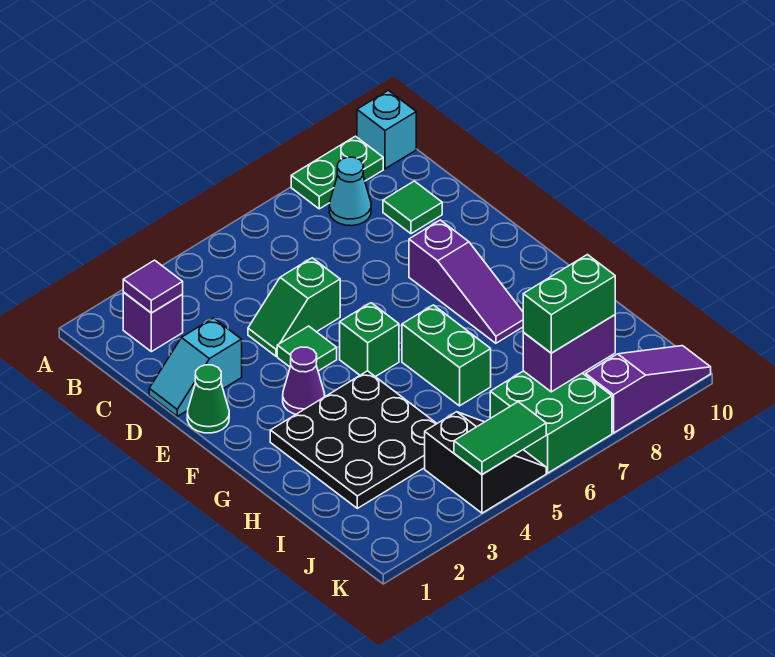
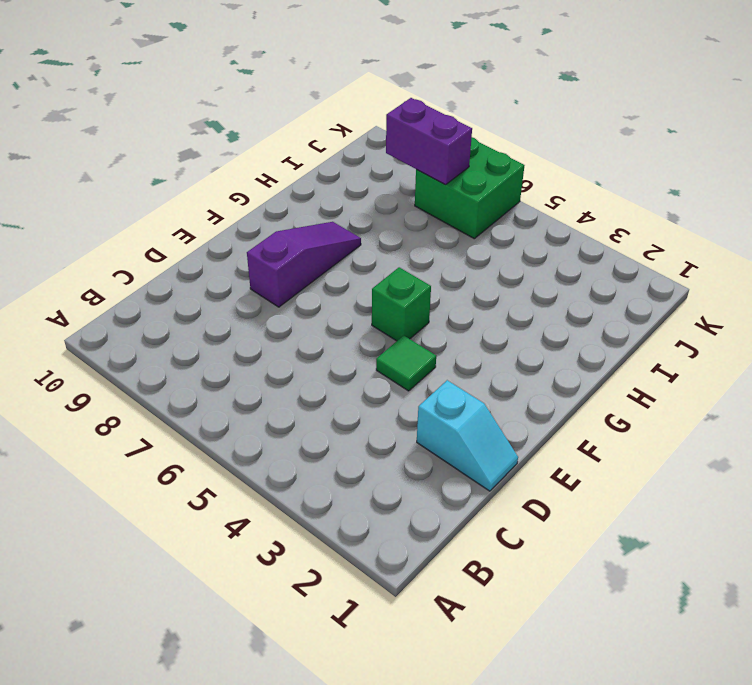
none -> green 1x2 plate [291,136,383,209]
none -> cyan 1x1 brick [357,90,416,169]
none -> purple 1x1 brick [123,292,183,352]

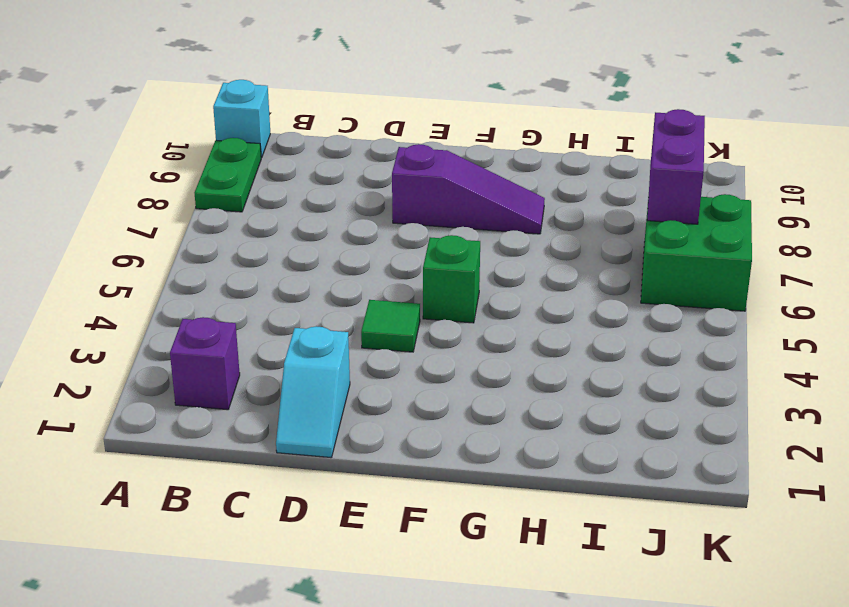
none -> cyan 1x1 cone [329,157,371,226]
none -> green 1x1 tile [383,181,442,234]
none -> green 1x2 slope [248,258,340,356]

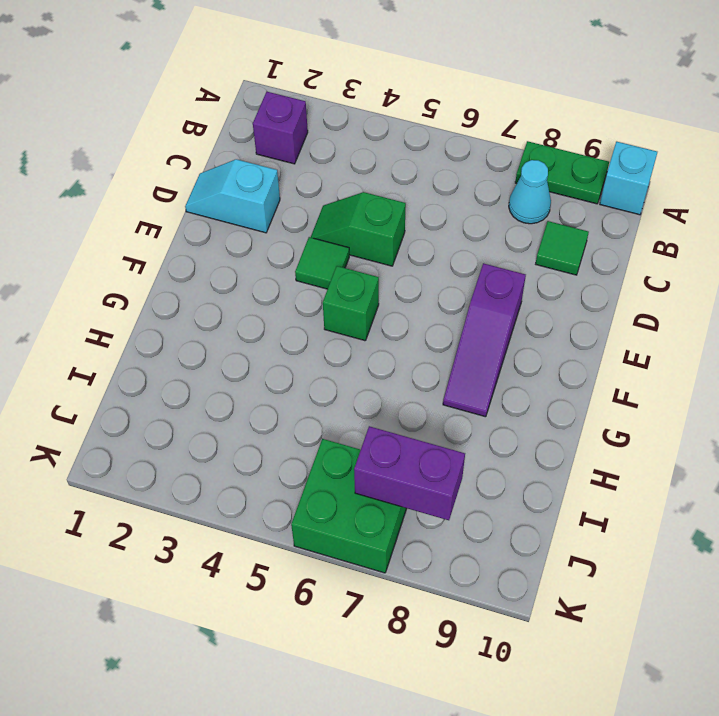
none -> green 1x1 cone [187,365,229,433]
none -> purple 1x1 cone [283,347,325,414]
none -> black 3x3 plate [270,371,437,508]

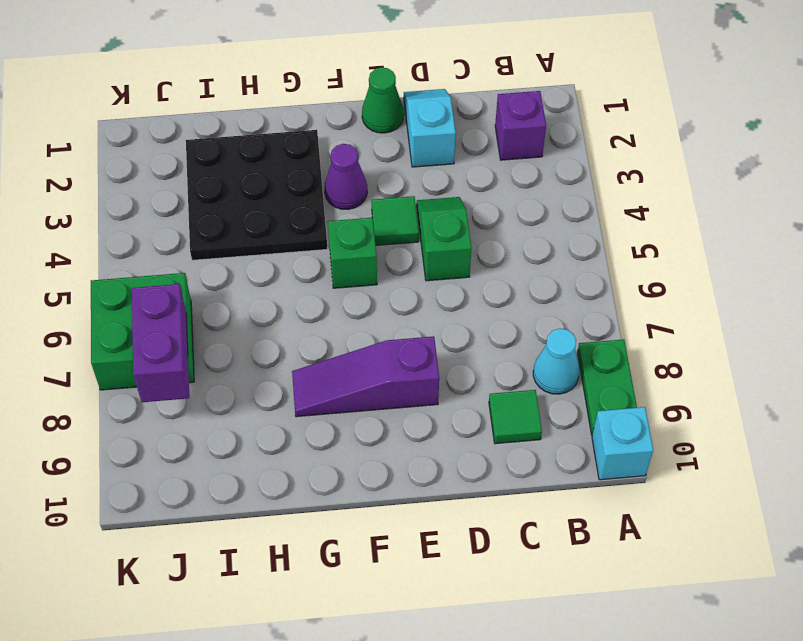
none -> green 1x2 brick [402,305,491,406]
none -> black 2x2 slope [425,412,546,513]
none -> purple 1x3 slope [585,346,711,433]

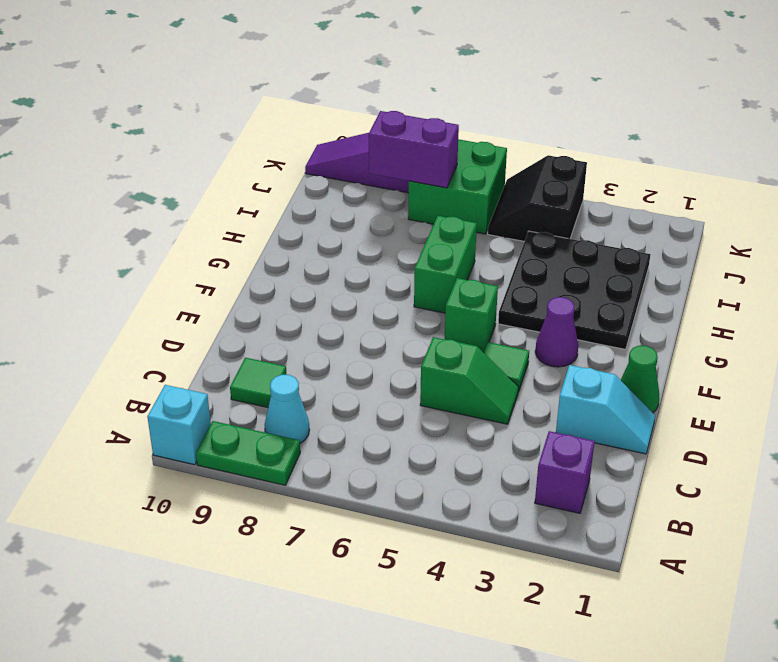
none -> purple 1x3 slope [409,220,523,343]
none -> purple 1x1 tile [123,260,183,313]
none -> green 1x2 tile [454,402,546,474]

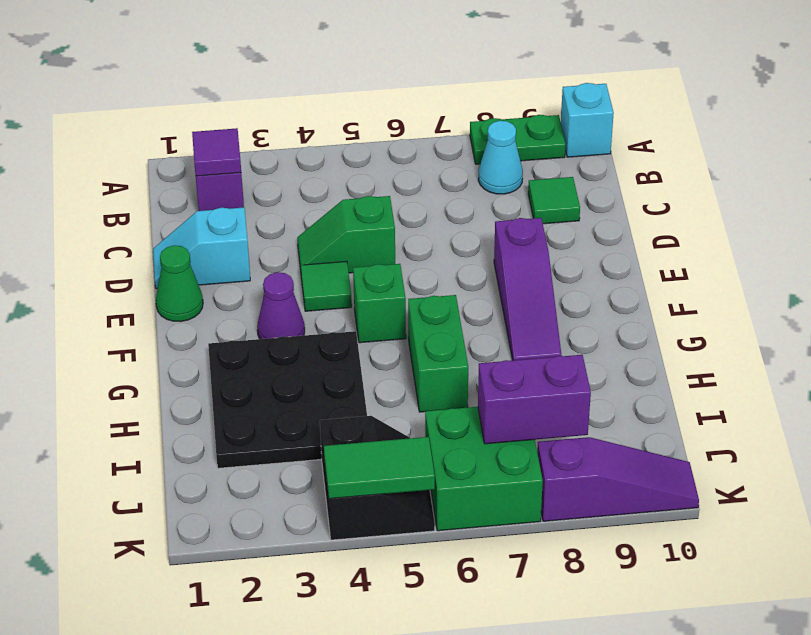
none -> green 1x2 brick [523,255,615,353]

